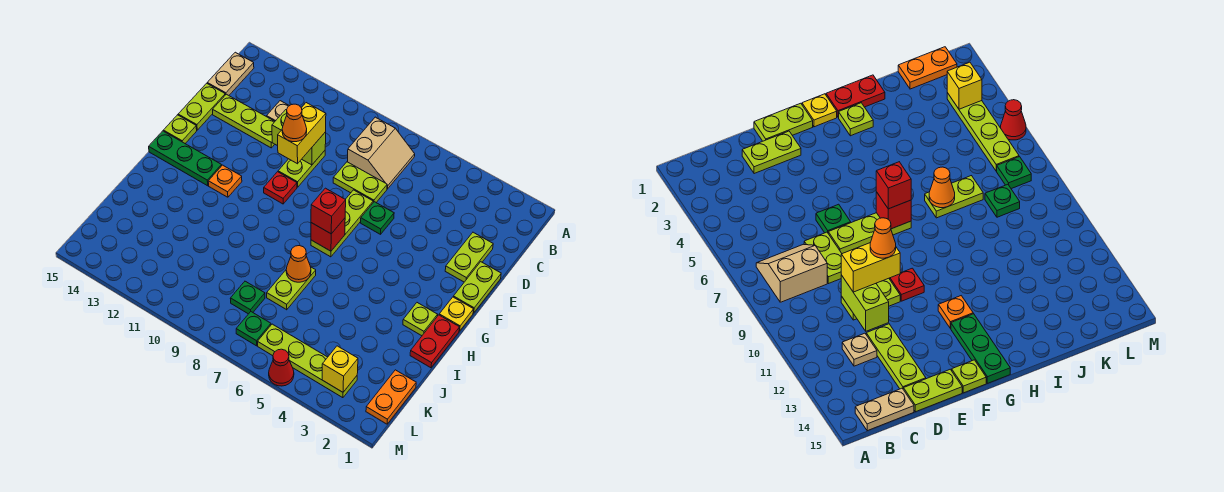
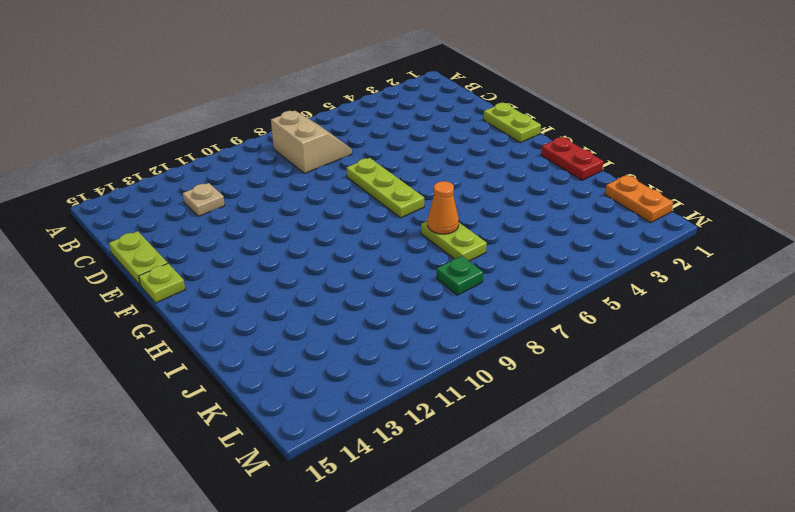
none -> tan 1x2 plate [207,52,254,95]
none -> lime 1x2 plate [445,232,493,282]
none -> lime 1x2 plate [333,162,387,202]
none -> lime 1x2 plate [278,151,325,187]

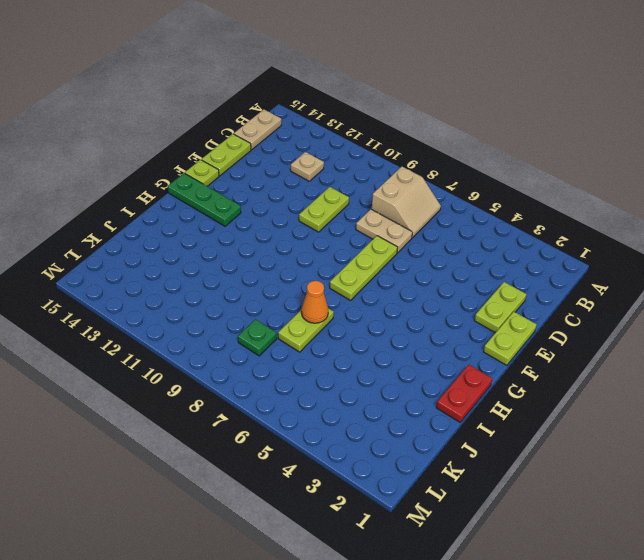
tan 1x2 plate [356,209,413,253] -> lime 1x2 plate [333,162,387,202]
none -> lime 1x3 plate [213,94,275,148]
none -> green 1x1 plate [361,202,394,234]
none -> red 1x1 plate [264,172,297,204]
none -> yellow 1x1 plate [439,297,474,331]

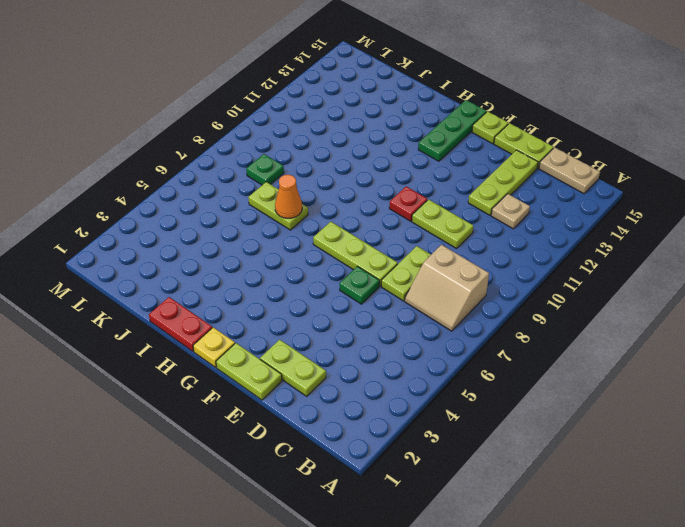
none -> orange 1x1 plate [208,165,242,197]
none -> lime 1x1 plate [403,303,438,336]
none -> orange 1x2 plate [366,370,416,424]
none -> lime 1x4 plate [258,324,357,398]

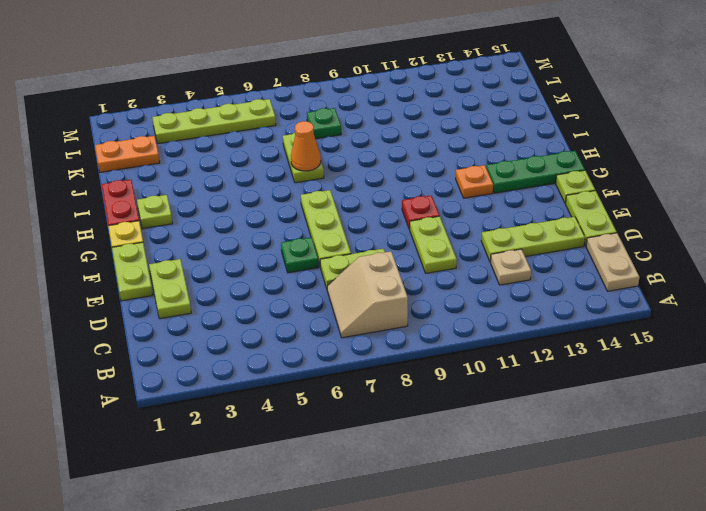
orange 1x2 plate [95,136,160,172] -> orange 1x2 plate turned to [366,370,416,424]
none -> green 1x1 plate [236,312,271,346]
none -> red 1x1 cone [269,349,294,386]
none -> lime 1x2 brick [272,110,326,165]
none -> red 1x1 brick [311,218,345,251]

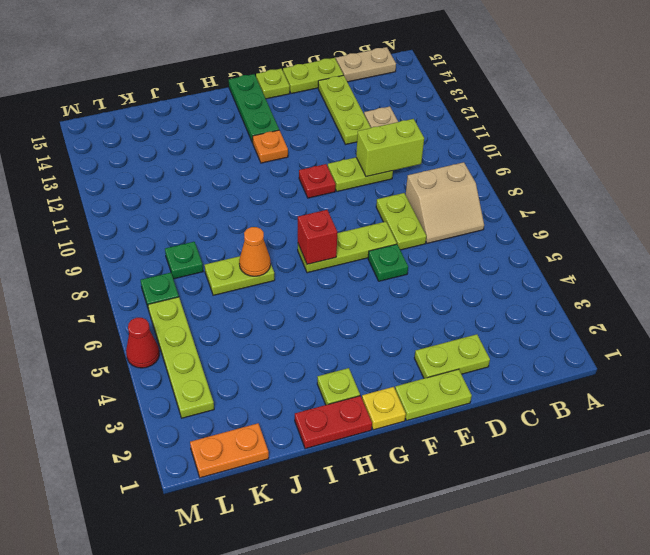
lime 1x2 brick [356,119,424,177] -> lime 1x2 brick turned to [272,110,326,165]
none -> yellow 1x1 brick [322,346,358,392]
none -> yellow 1x2 brick [278,103,326,164]
none -> red 1x1 brick [311,188,346,234]
none -> orange 1x1 cone [282,104,307,142]

